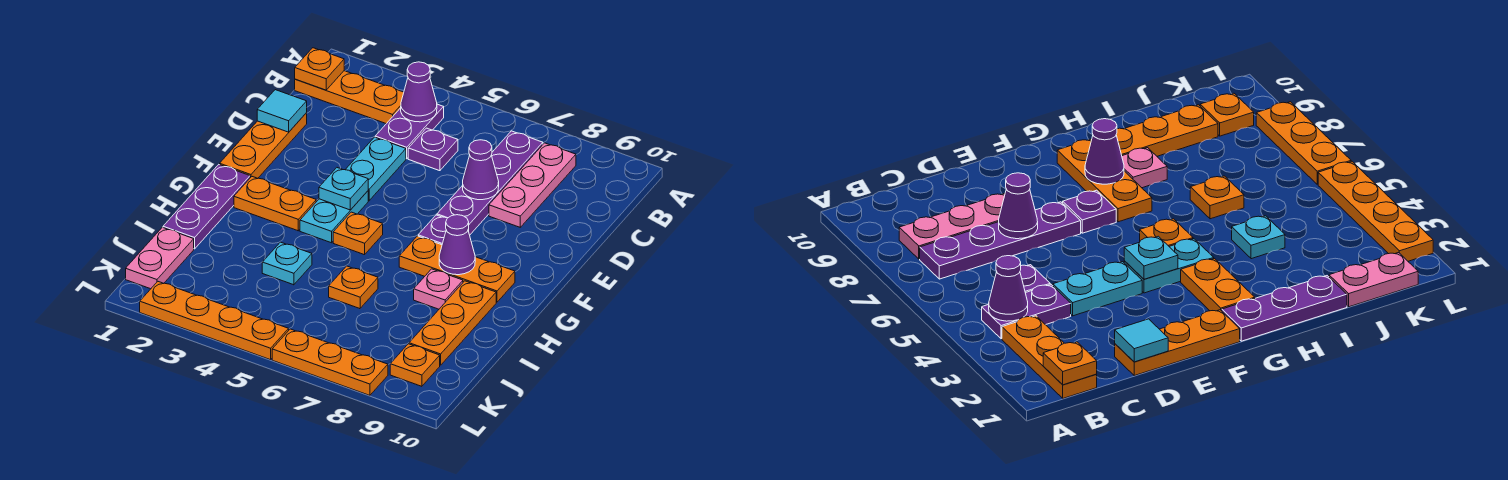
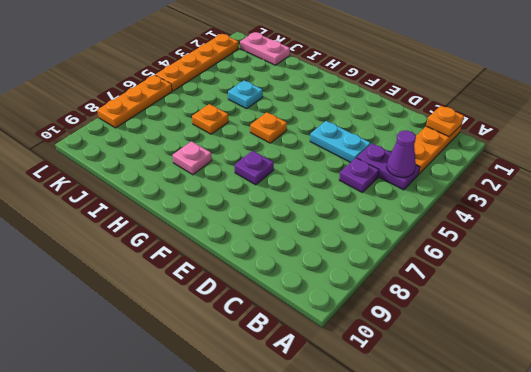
none -> purple 1x4 plate [437,131,543,235]
none -> pink 1x3 plate [489,143,576,227]
none -> orange 1x3 plate [220,113,307,178]

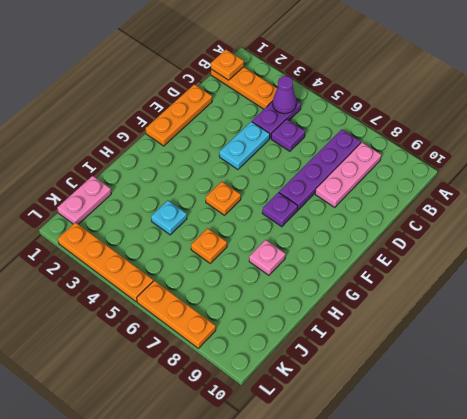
none -> cyan 1x2 plate [300,191,368,243]
none -> purple 1x3 plate [163,165,250,249]
none -> orange 1x2 plate [234,177,316,231]

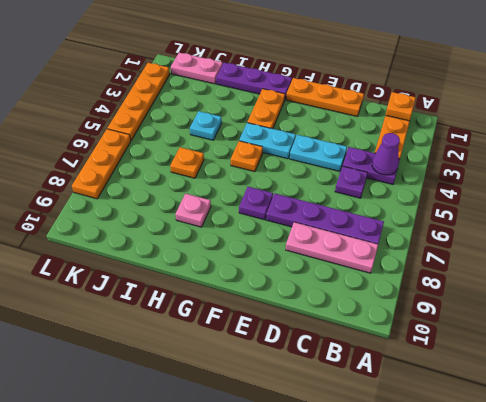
none -> orange 1x3 plate [399,236,515,302]
none -> orange 1x3 plate [409,281,496,365]
none -> orange 1x1 plate [390,344,440,386]

